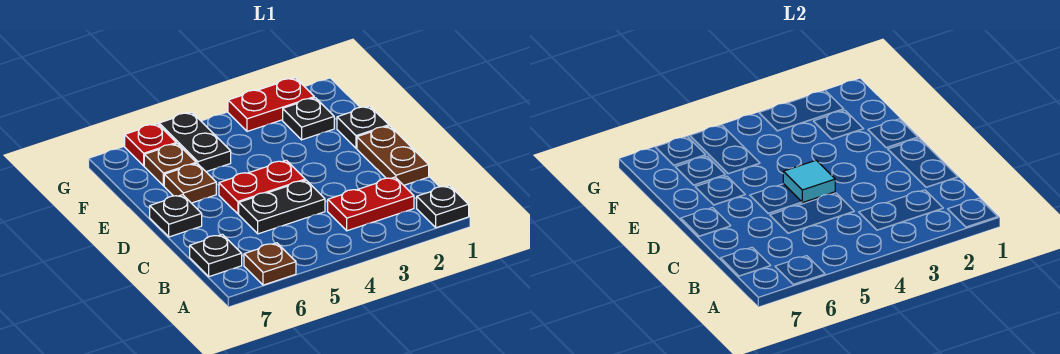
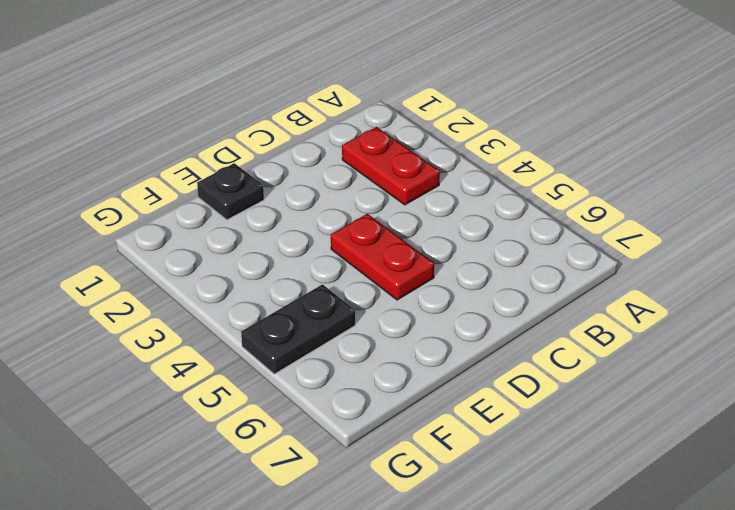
none -> black 1x1 plate [417,186,469,228]
none -> brown 1x1 plate [244,243,296,285]
none -> black 1x1 plate [190,234,242,277]

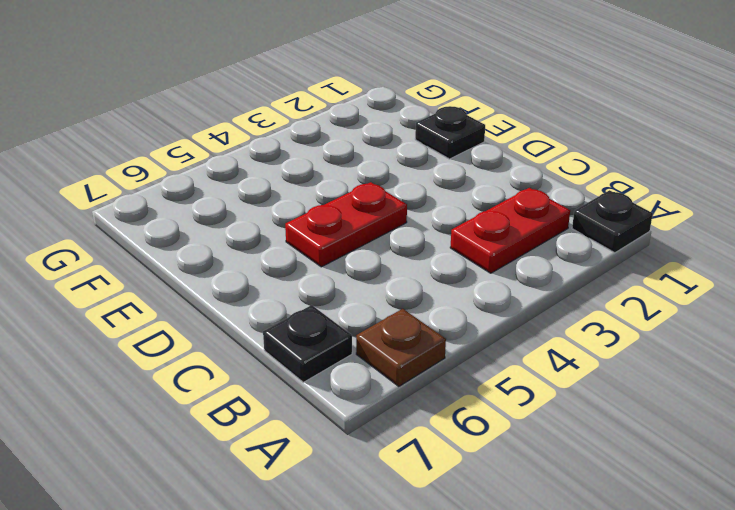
none -> brown 1x2 plate [357,126,429,185]
none -> black 1x2 plate [239,180,325,234]
none -> black 1x1 plate [150,195,202,237]

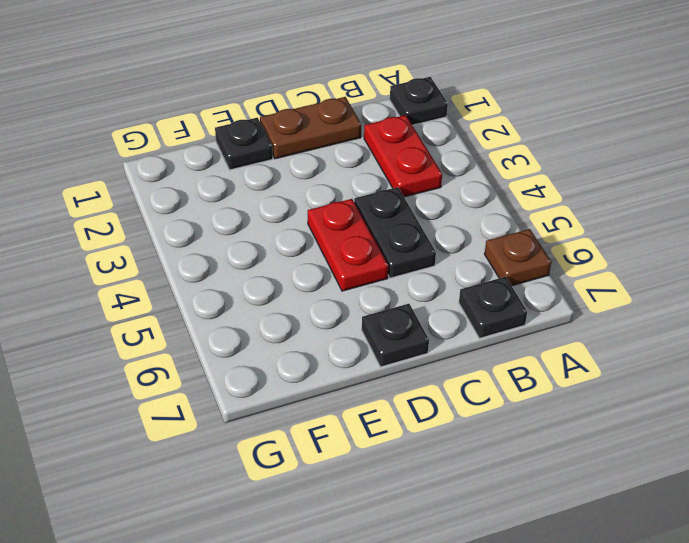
none -> brown 1x1 plate [164,163,216,203]
none -> black 1x1 plate [283,98,334,140]
none -> black 1x2 plate [159,112,231,172]

